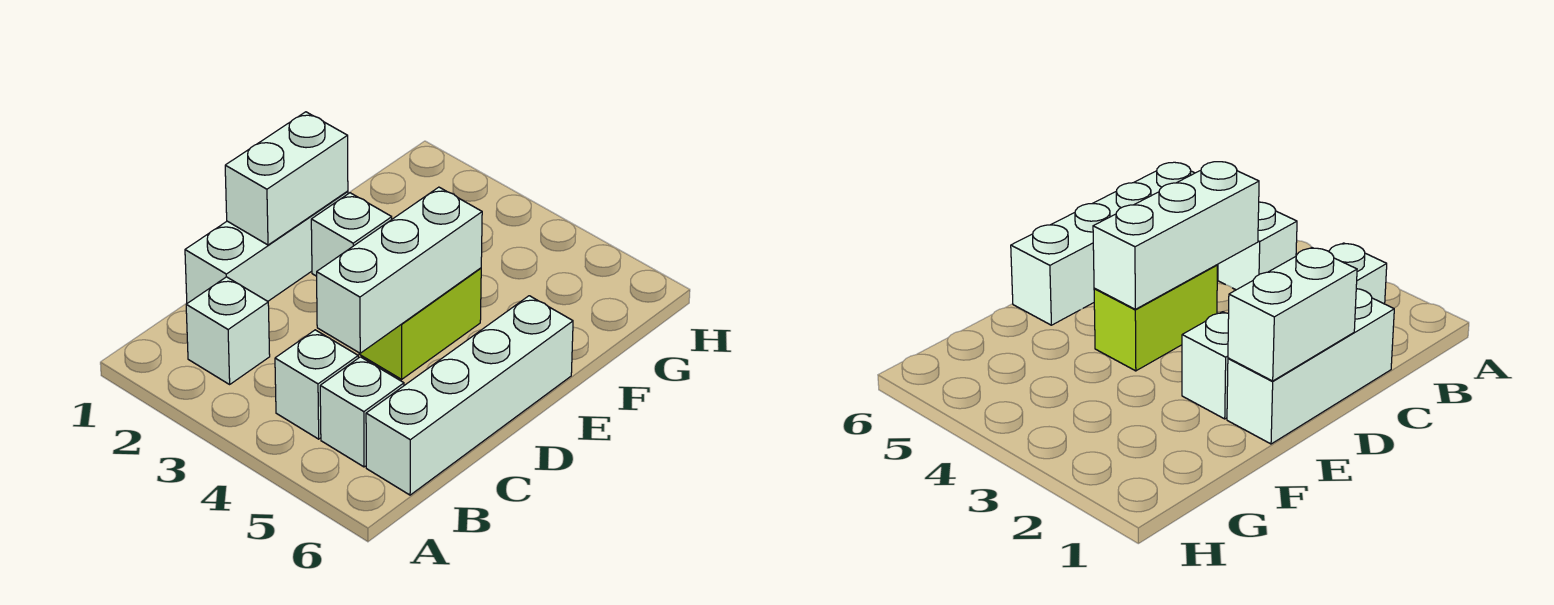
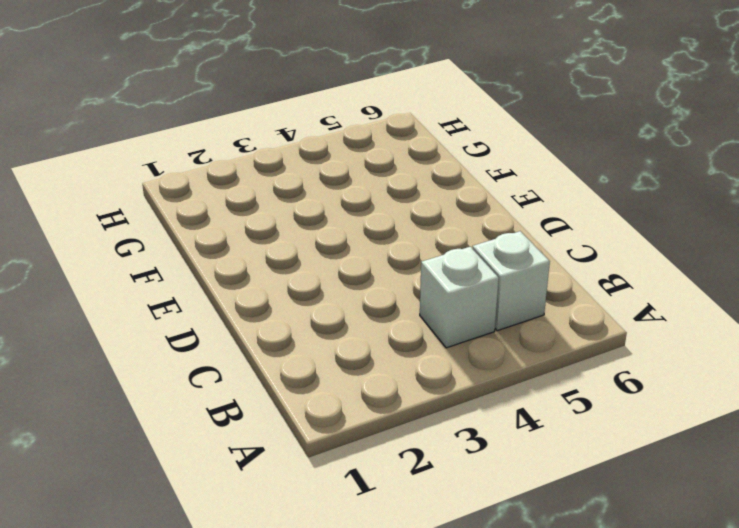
none -> white 1x1 brick [186,277,270,384]
none -> white 1x4 brick [366,296,573,495]

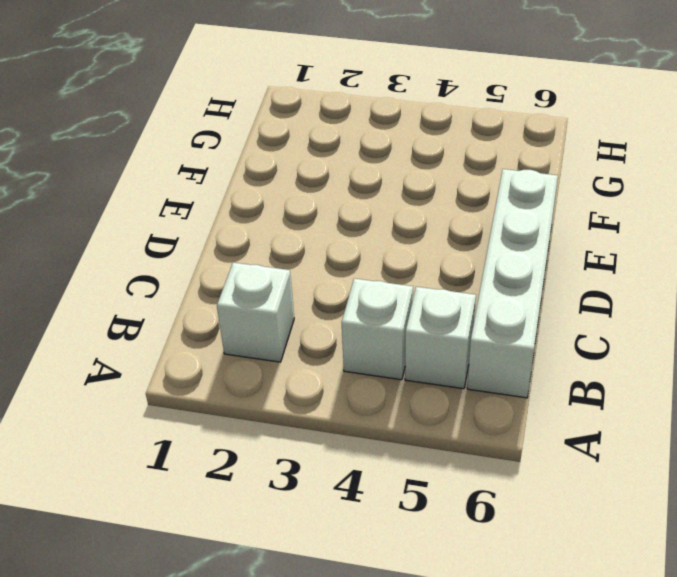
none -> white 1x3 brick [185,191,348,303]
none -> lime 1x2 brick [359,268,481,379]

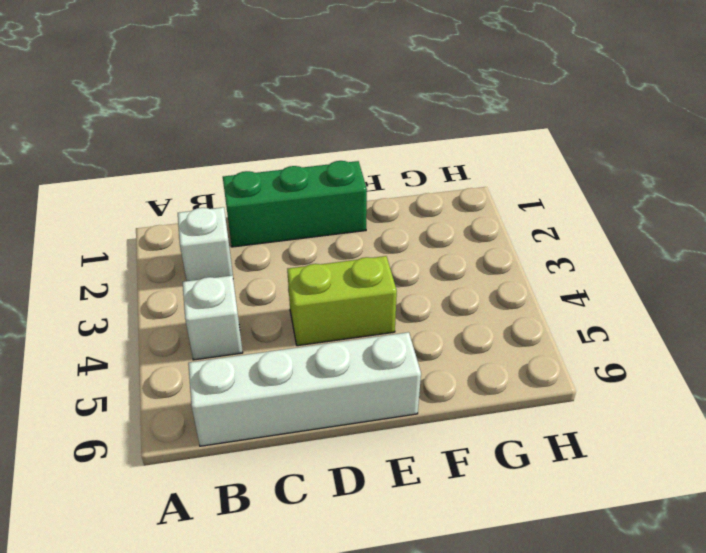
green 1x3 brick [223,161,367,247] -> white 1x3 brick [185,191,348,303]
none -> white 1x1 brick [320,357,404,467]
none -> white 1x1 brick [311,193,392,276]

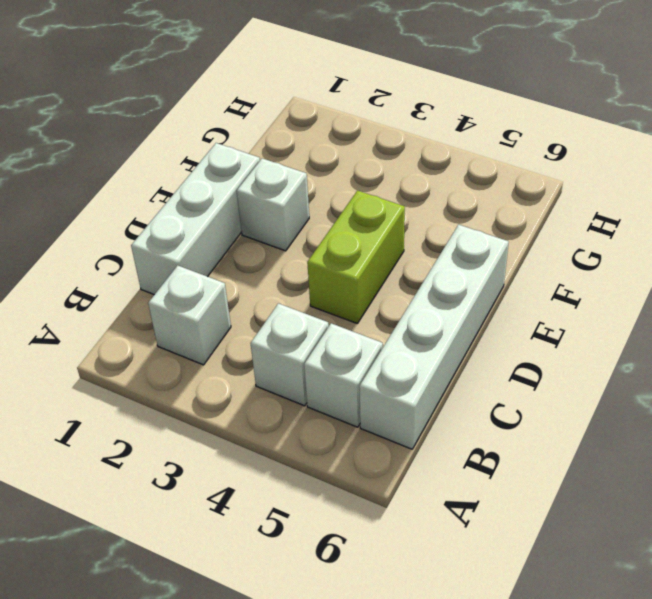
none -> white 1x3 brick [317,187,482,353]
none -> white 1x2 brick [225,112,348,245]

